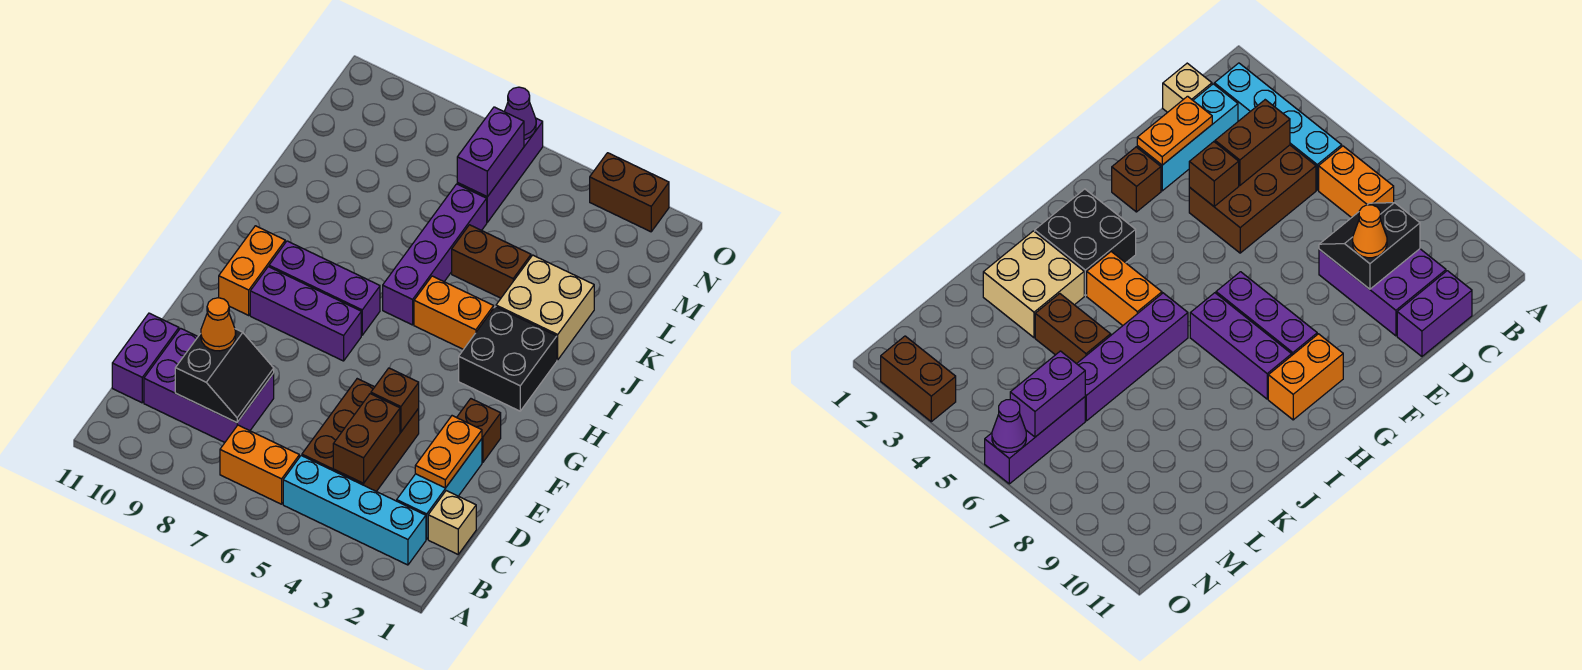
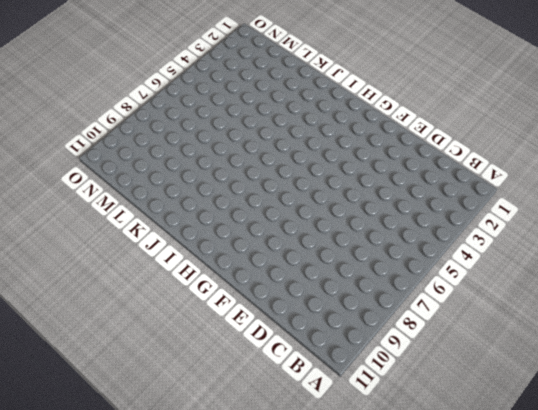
none -> cyan 1x4 brick [283,456,426,565]
none -> orange 1x2 brick [220,425,299,504]
none -> tan 1x1 brick [428,491,476,554]

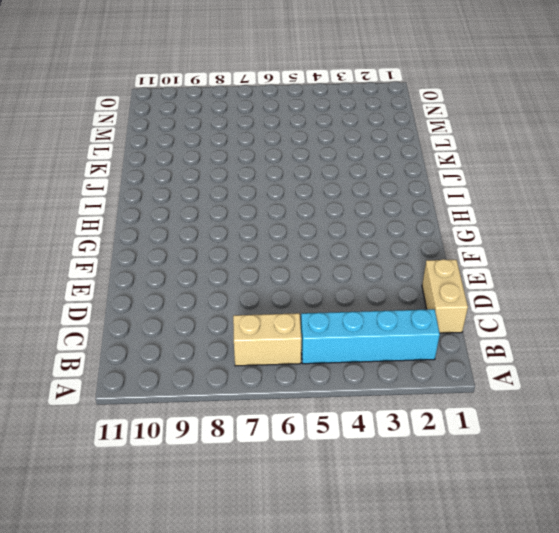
tan 1x2 brick [233,313,302,366] -> orange 1x2 brick [220,425,299,504]
tan 1x2 brick [422,259,468,333] -> tan 1x1 brick [428,491,476,554]
none -> cyan 1x3 brick [397,439,482,539]
none -> brown 2x3 brick [302,379,419,491]
none -> purple 2x3 brick [144,328,274,442]

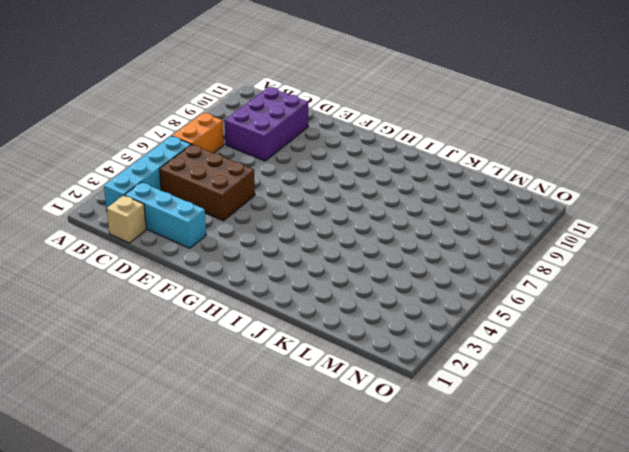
none -> purple 1x2 brick [112,313,179,403]
none -> brown 1x1 brick [457,399,501,463]
none -> purple 1x3 brick [250,267,361,361]

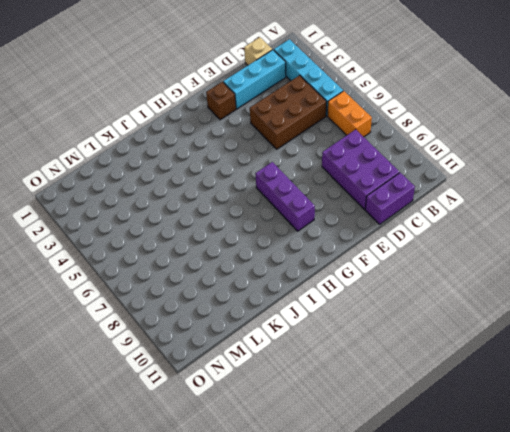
none -> orange 1x2 brick [219,226,285,315]
none -> black 2x2 brick [459,306,557,411]
none -> purple 1x3 brick [269,241,380,335]

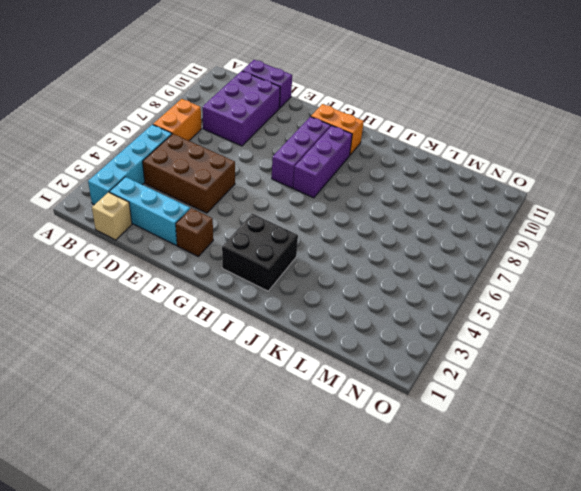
none -> orange 1x2 brick [414,276,494,350]
none -> purple 1x4 brick [383,184,487,325]
none -> tan 2x2 brick [496,255,594,360]

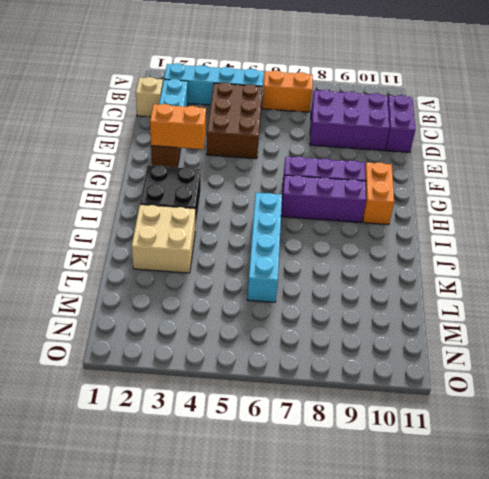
orange 1x2 brick [150,104,206,149] -> orange 1x2 brick moved to [414,276,494,350]
cyan 1x4 brick [247,193,282,302] -> purple 1x4 brick [383,184,487,325]
none -> brown 1x2 brick [452,225,531,298]
none -> purple 1x3 brick [457,118,543,222]
none -> brown 1x2 brick [590,153,669,232]

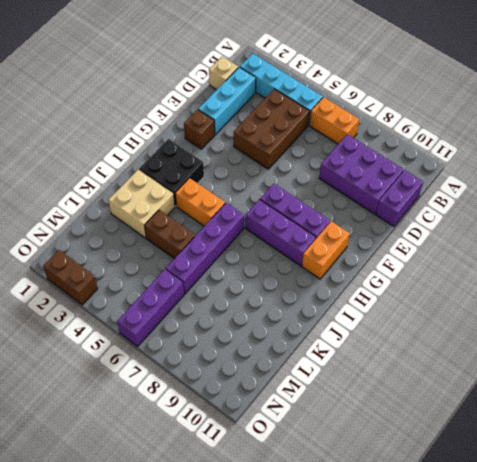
none -> brown 1x2 brick [333,394,400,483]
none -> black 2x2 slope [175,329,274,423]
none -> orange 1x2 plate [415,416,482,488]

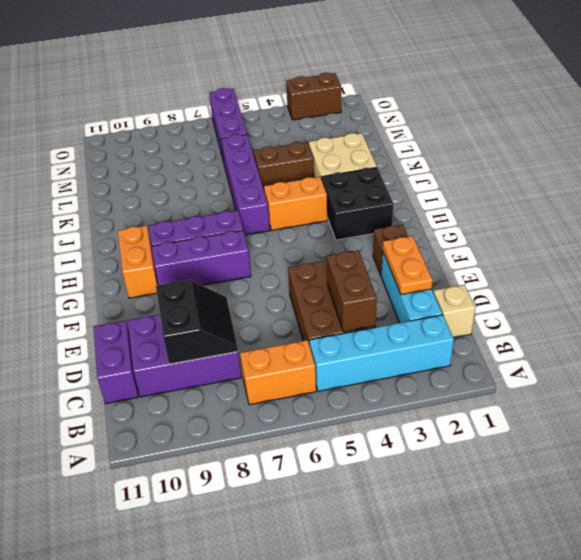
none -> brown 1x1 brick [371,368,419,432]
none -> purple 1x2 brick [457,107,524,197]
none -> purple 1x1 cone [504,87,536,139]

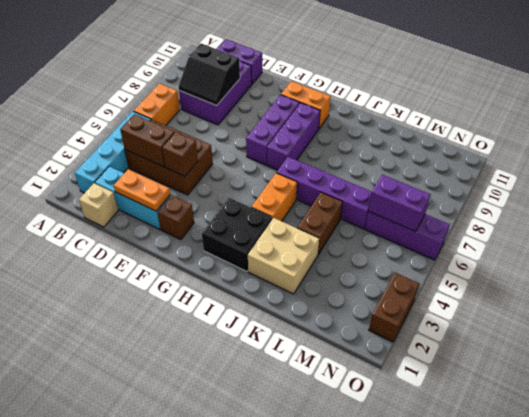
none -> purple 1x1 cone [504,87,536,139]
none -> orange 1x1 cone [201,298,236,351]

